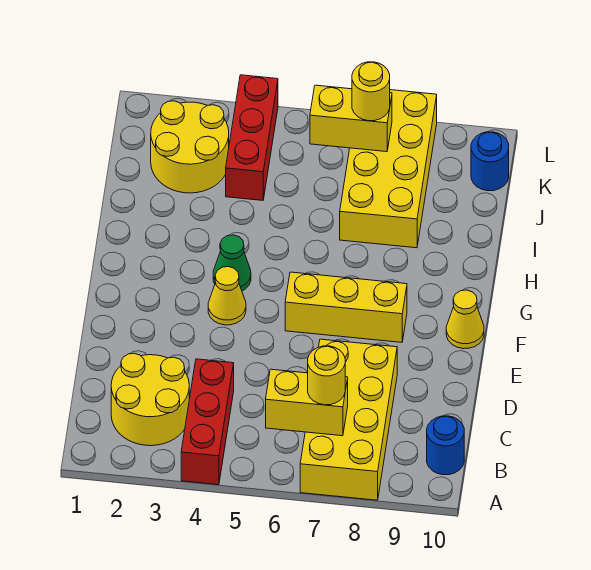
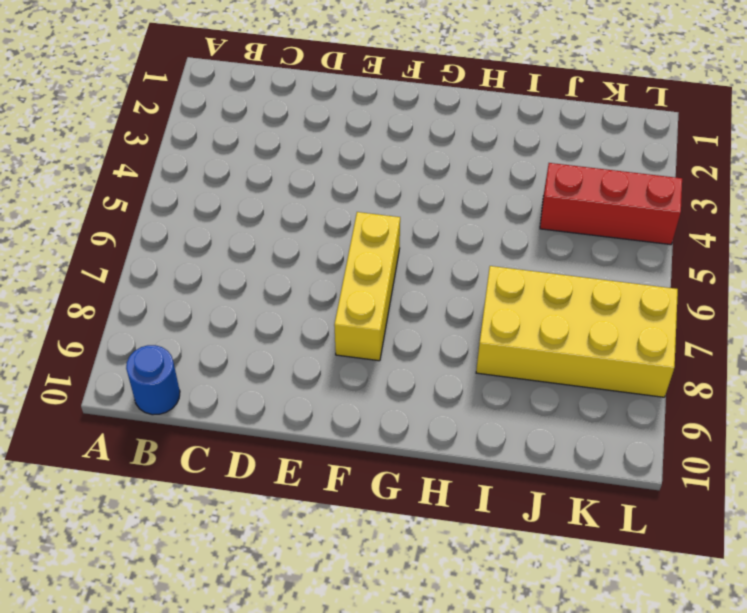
none -> red 1x3 brick [181,359,234,485]
none -> yellow 2x4 brick [300,339,397,500]
none -> yellow 2x2 round brick [111,353,189,446]

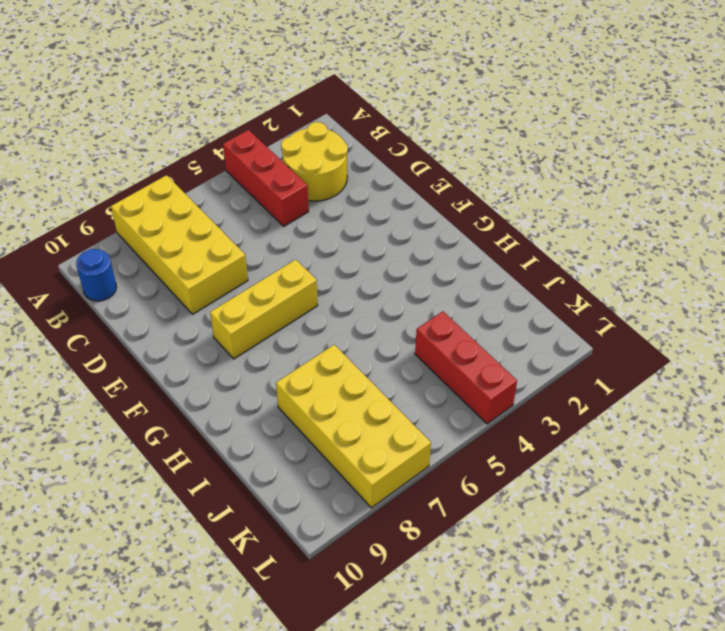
none -> yellow 1x1 cone [208,267,246,325]
none -> yellow 1x1 cone [446,290,484,349]
none -> green 1x1 cone [213,235,251,291]

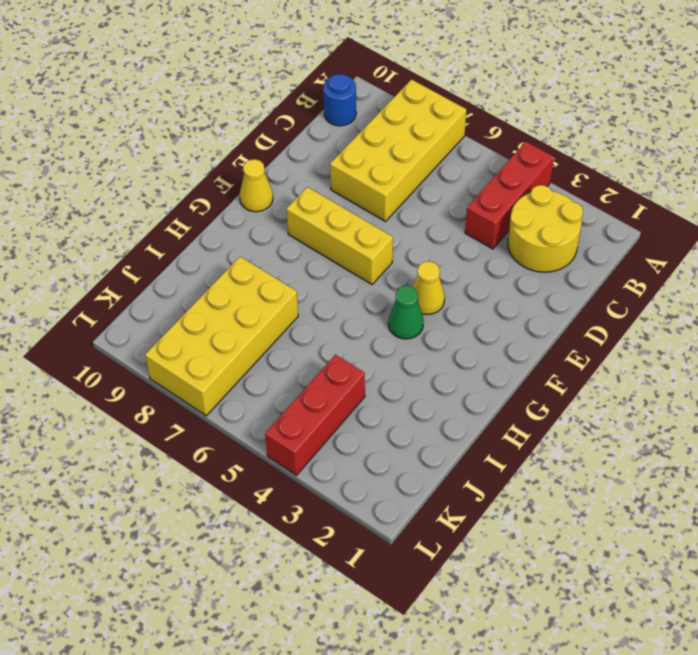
none -> yellow 2x2 round brick [151,101,229,193]
none -> blue 1x1 round brick [471,132,509,191]
none -> yellow 1x2 brick [266,369,348,436]

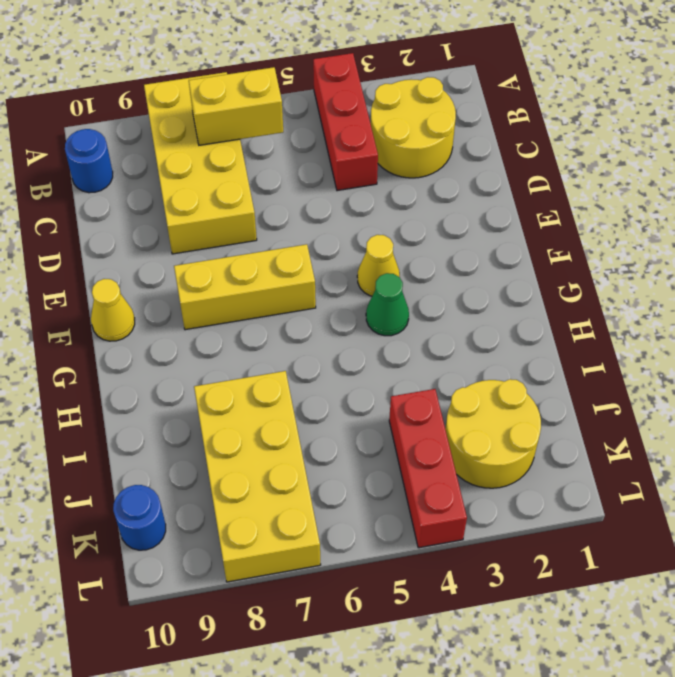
none -> yellow 1x2 brick [310,85,392,152]
none -> yellow 1x1 round brick [308,346,345,405]
none -> yellow 1x1 round brick [352,62,390,121]

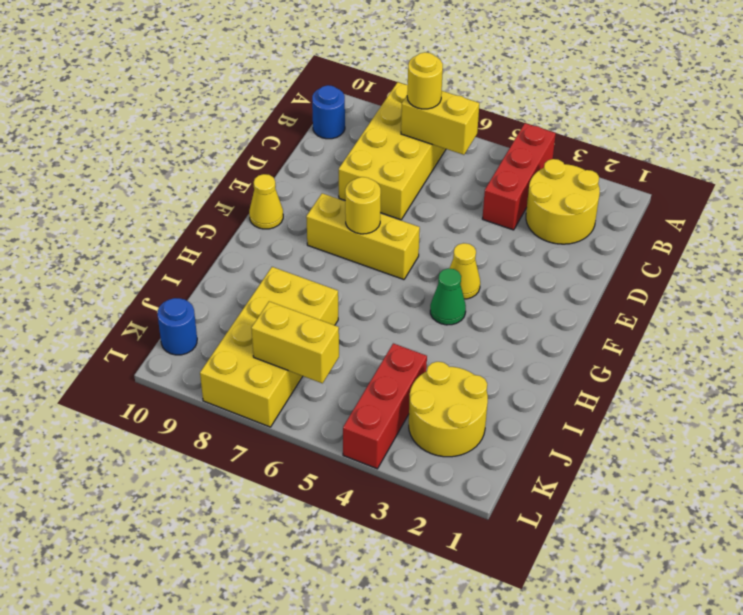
yellow 1x1 round brick [345,177,381,234] -> yellow 1x1 round brick moved to [352,62,390,121]

